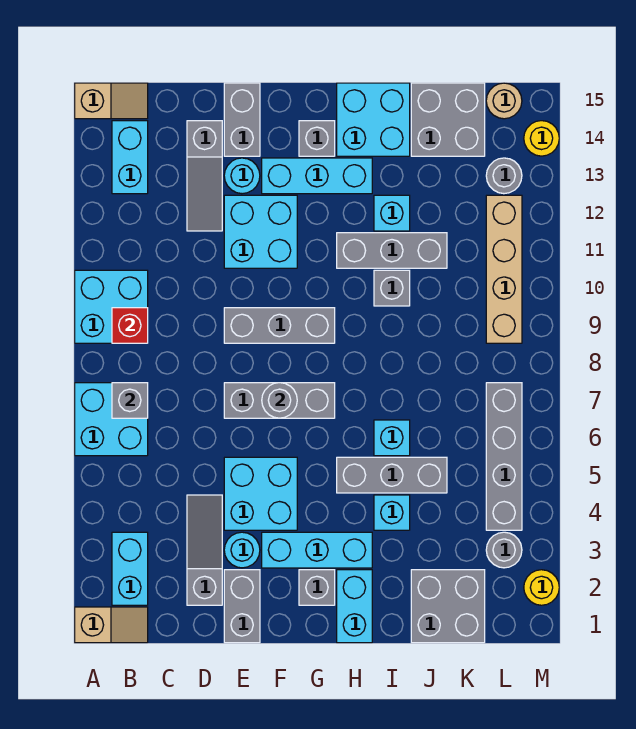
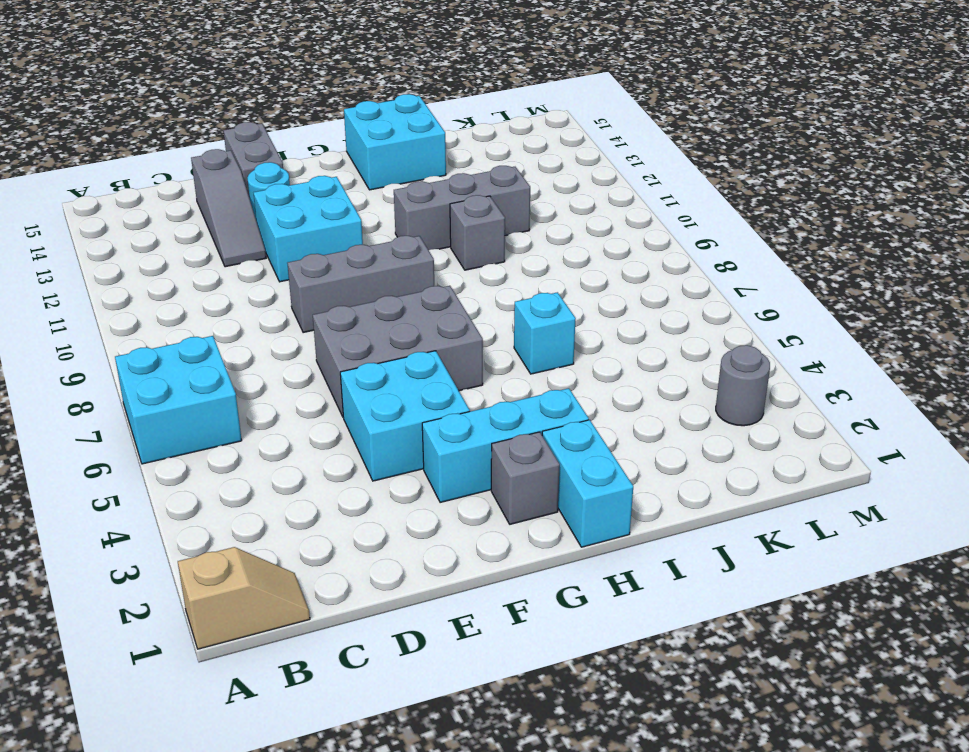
grey 2x3 brick [313,286,483,417] -> grey 1x3 brick [224,383,335,418]
none -> cyan 2x2 brick [75,270,148,343]
none -> tan 1x2 slope [75,83,148,119]
none -> cyan 1x2 brick [112,532,148,605]
none -> cyan 1x2 brick [112,121,148,194]

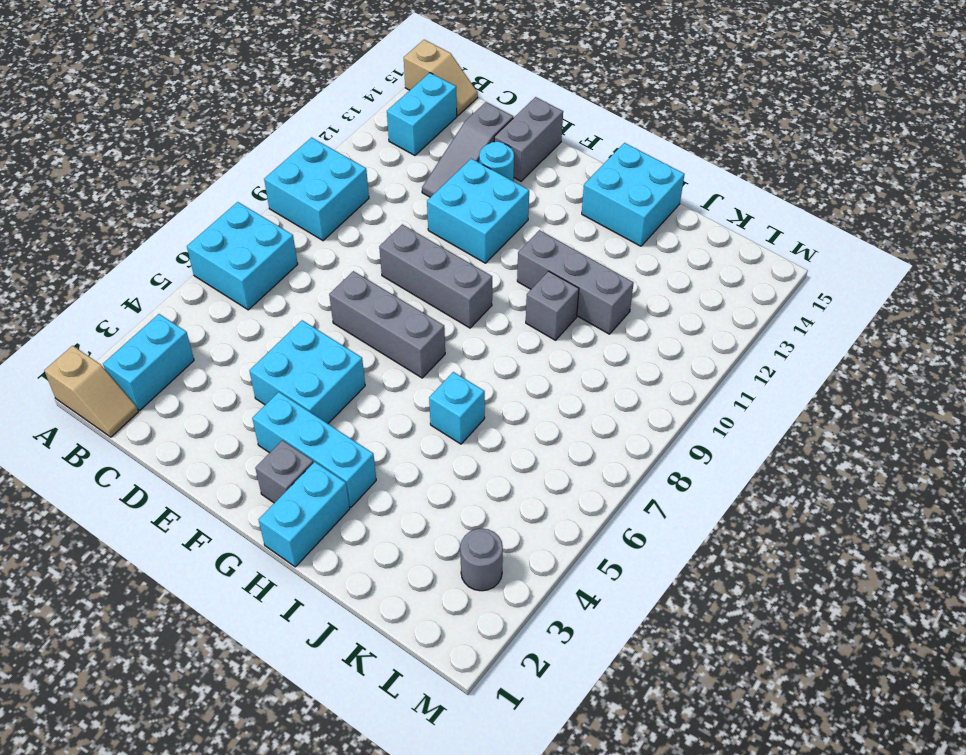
none -> grey 1x3 slope [187,495,222,605]
none -> grey 1x2 brick [224,570,260,643]
none -> cyan 1x1 round brick [224,532,260,568]
none -> cyan 1x3 brick [262,158,372,194]

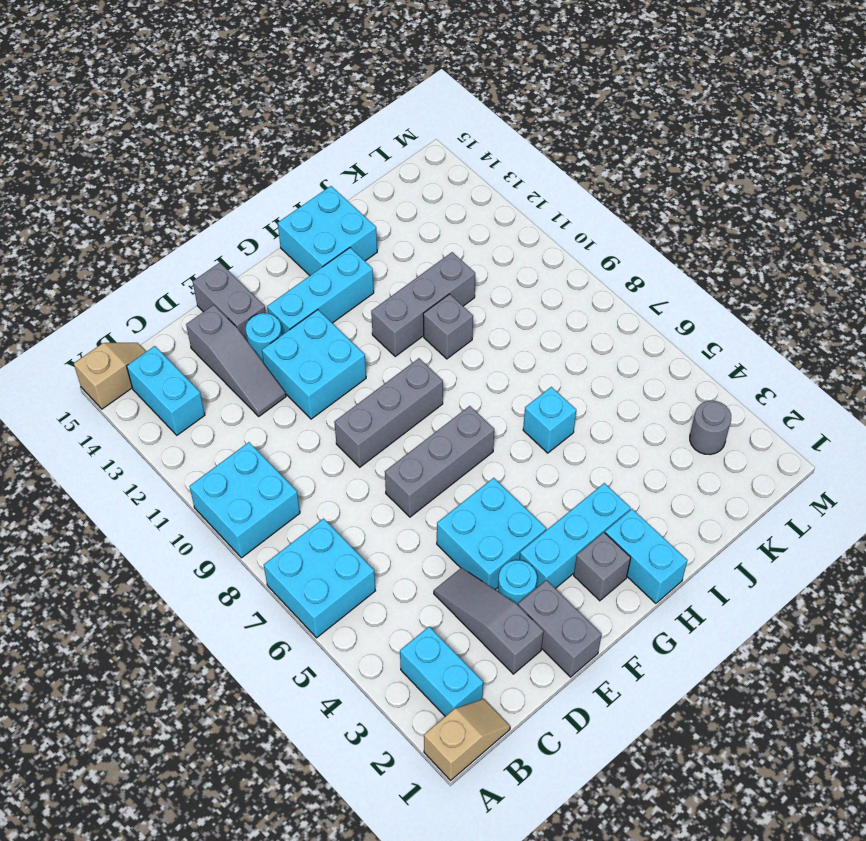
none -> grey 1x1 brick [299,121,335,156]
none -> grey 1x3 brick [337,457,447,493]
none -> cyan 1x1 brick [374,495,410,530]
none -> cyan 1x1 brick [374,195,410,231]

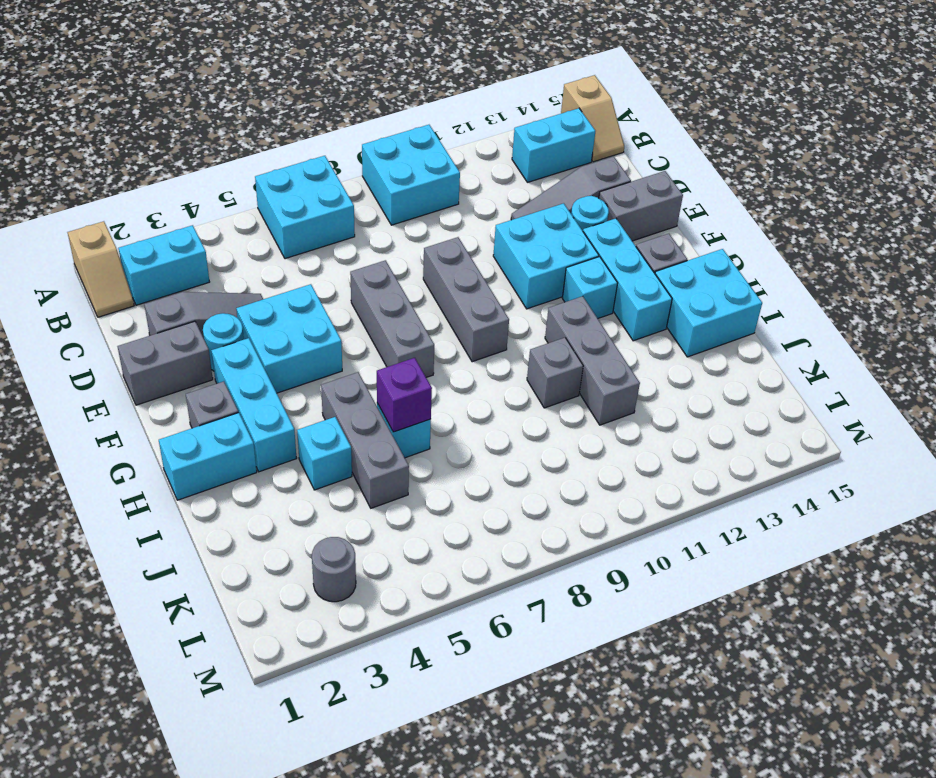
cyan 1x1 brick [562,257,618,318] -> cyan 1x1 brick moved to [374,195,410,231]
purple 1x1 brick [377,358,432,432] -> none
none -> grey 2x2 brick [411,570,485,643]
none -> grey 2x2 brick [411,83,485,156]
none -> grey 1x4 brick [486,383,522,530]
none -> tan 1x4 brick [486,195,522,343]

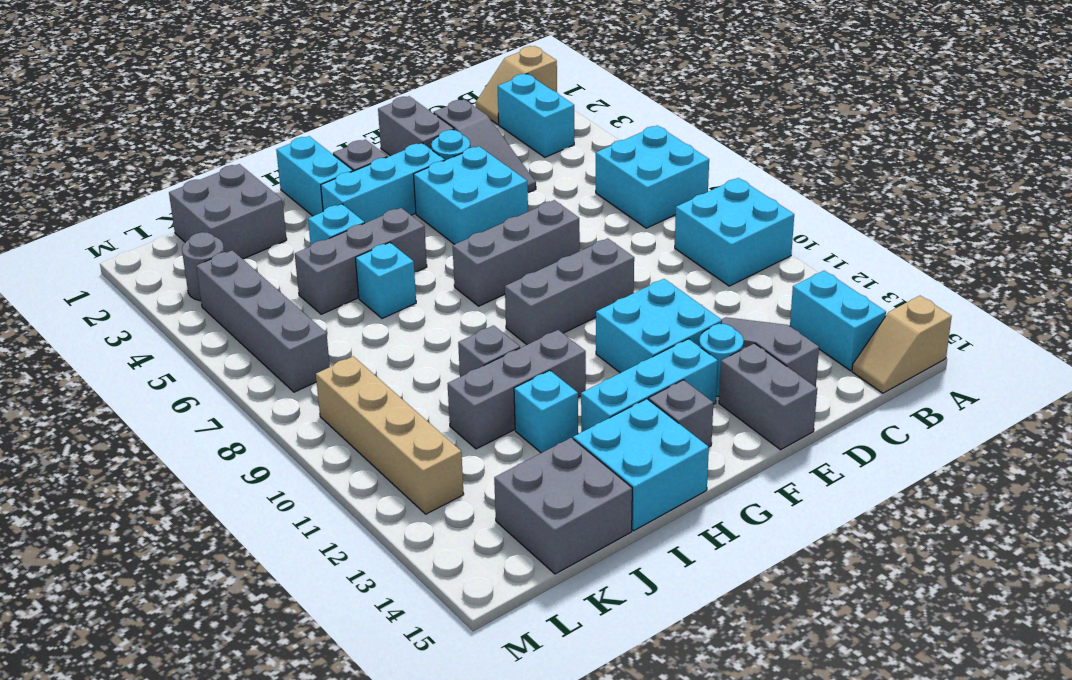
none -> grey 1x1 round brick [486,158,522,194]
none -> tan 1x1 round brick [486,83,522,119]
none -> yellow 1x1 round brick [524,570,559,605]
none -> yellow 1x1 round brick [524,121,559,156]

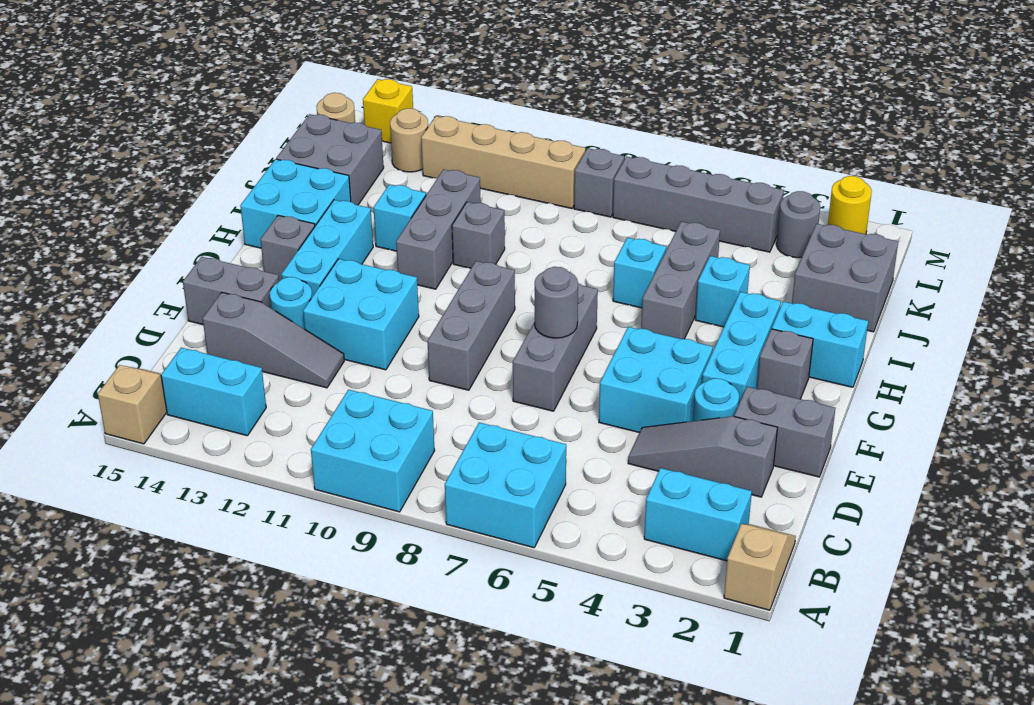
grey 1x1 brick [574,148,624,217] -> grey 1x1 brick moved to [112,383,148,418]
tan 1x1 round brick [390,108,428,172] -> grey 1x1 round brick [486,158,522,194]
yellow 1x1 brick [363,79,413,143] -> yellow 1x1 round brick [524,121,559,156]
none -> red 1x1 brick [112,308,148,343]

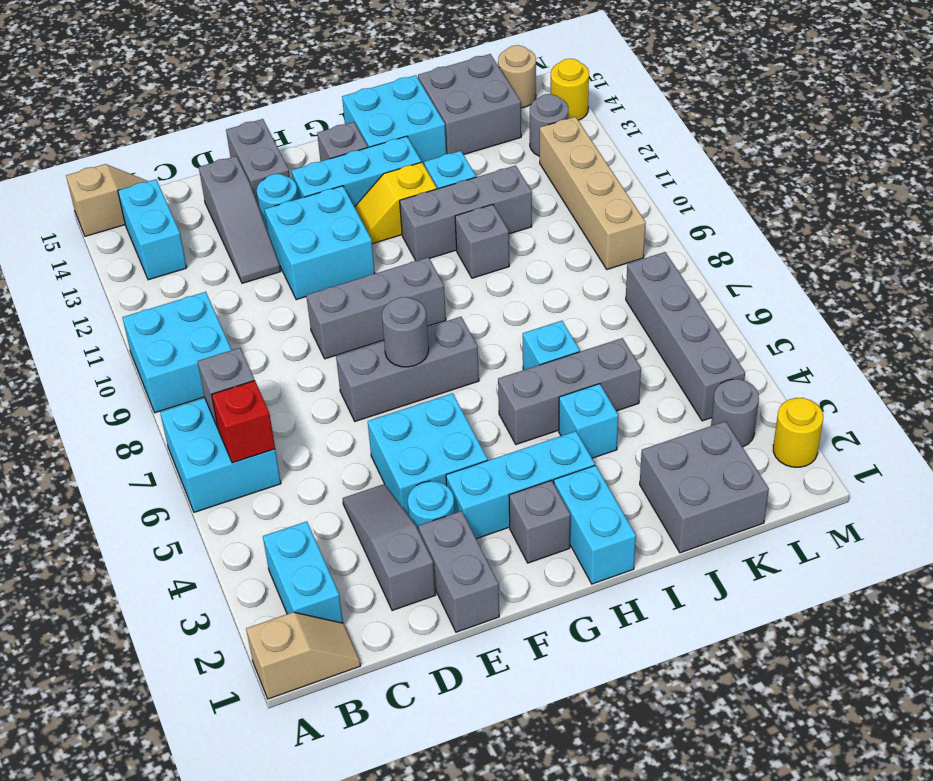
red 1x1 brick [212,381,275,463] -> red 1x1 brick moved to [112,308,148,343]
yellow 1x2 slope [355,162,437,244] -> none

